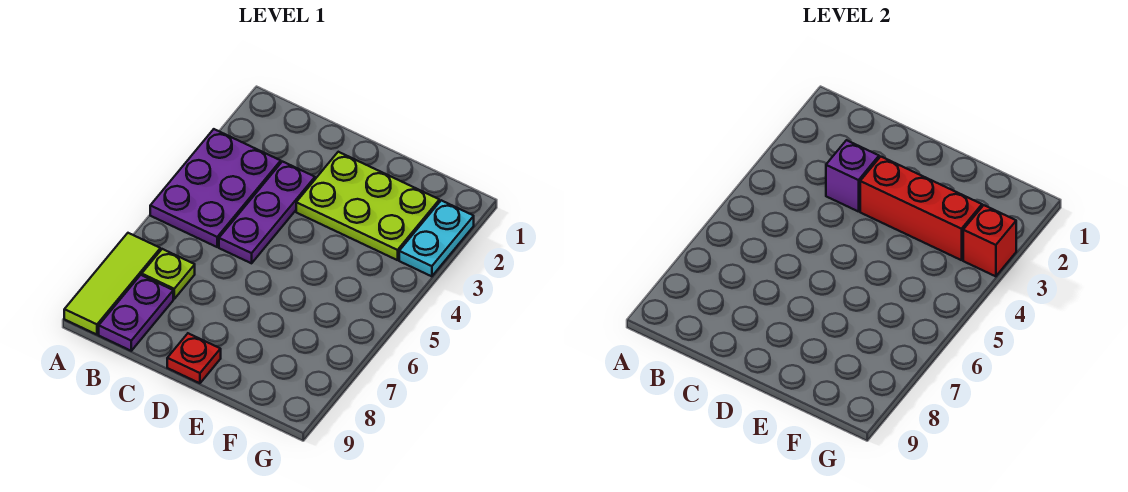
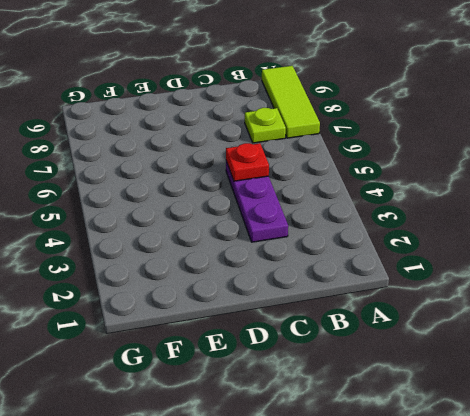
red 1x1 plate [226,143,269,181] -> red 1x1 plate moved to [167,333,221,383]
none -> purple 2x3 plate [150,129,281,247]
none -> purple 1x2 plate [99,275,173,351]

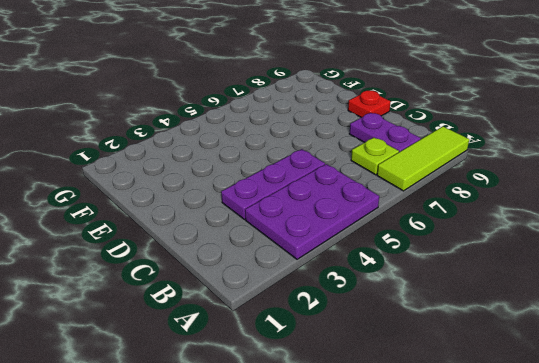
purple 1x2 plate [349,113,421,152] -> purple 1x2 plate turned to [99,275,173,351]
none -> lime 2x3 plate [296,152,439,260]
none -> cyan 1x2 plate [399,200,474,276]

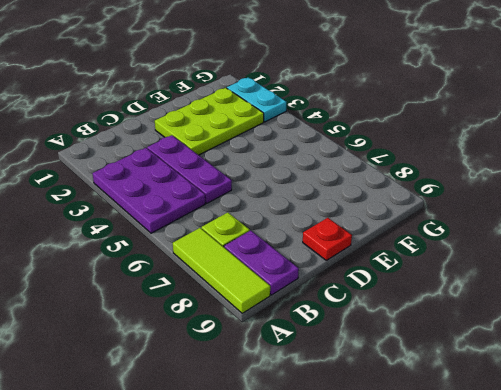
none -> purple 1x1 brick [826,140,879,212]
none -> red 1x3 brick [860,157,982,260]

